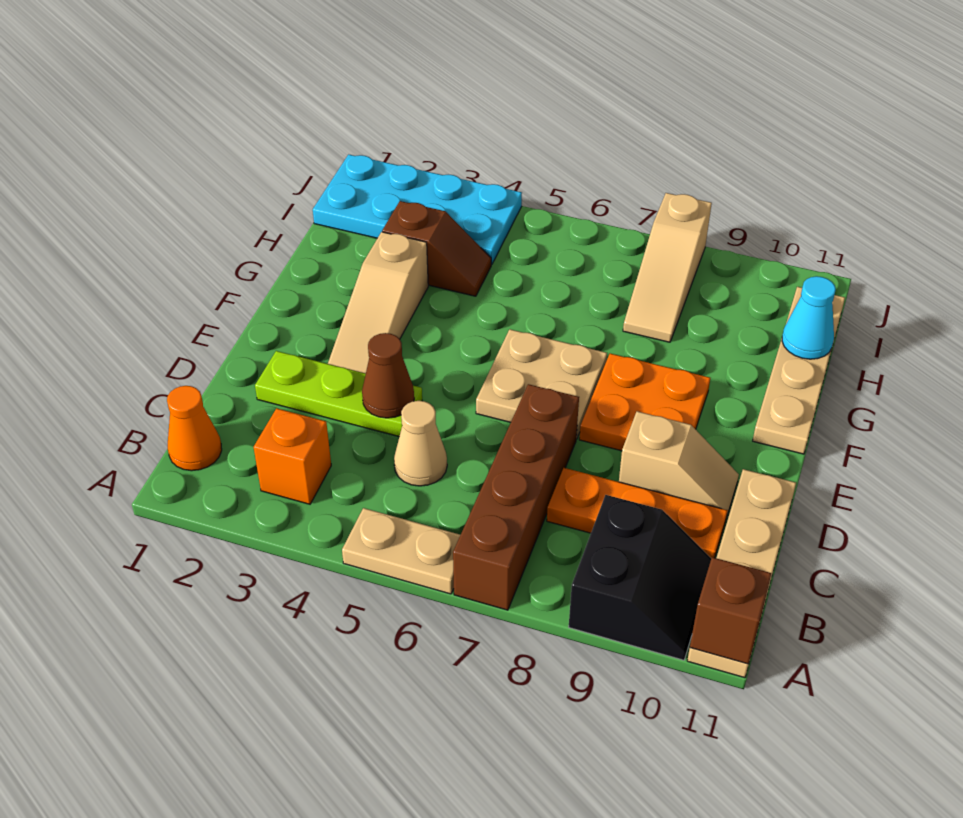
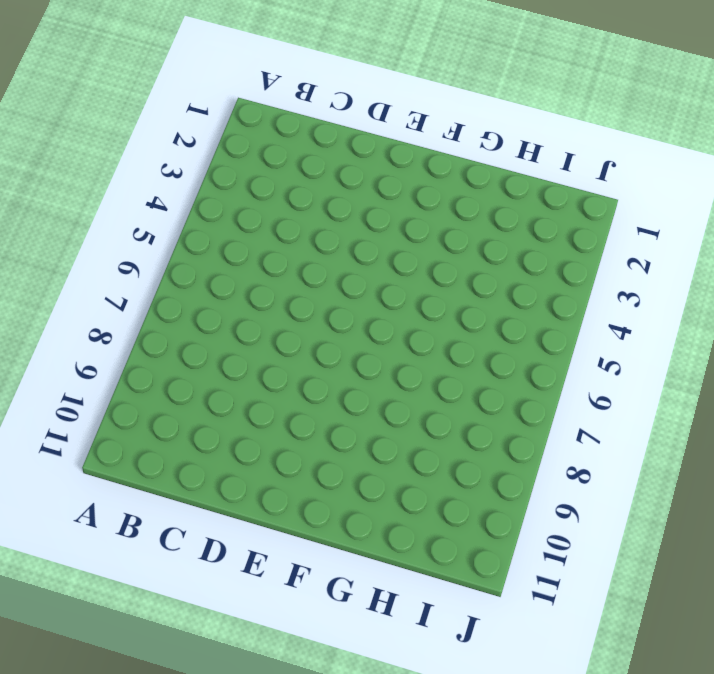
none -> tan 1x2 plate [342,508,460,594]
none -> brown 1x4 brick [453,384,579,610]
none -> black 2x2 slope [569,495,711,660]

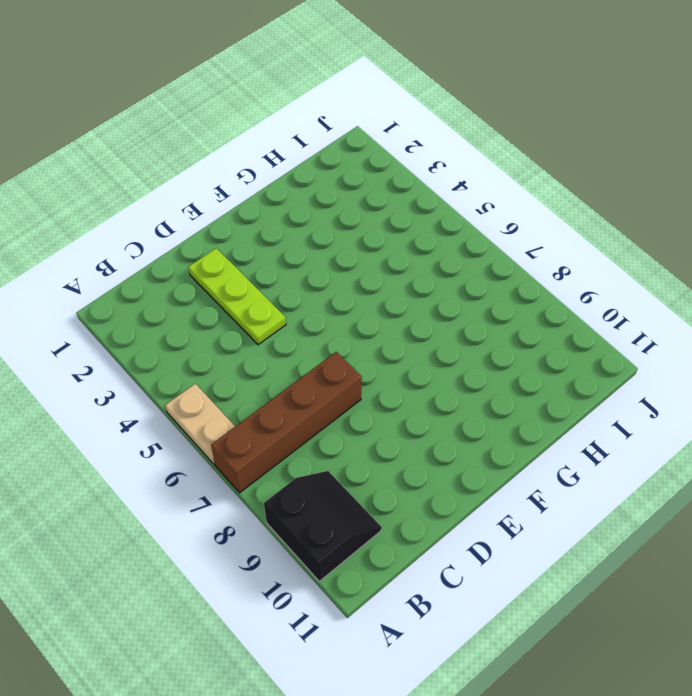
black 2x2 slope [264,471,382,581] -> black 2x2 slope turned to [569,495,711,660]
none -> tan 1x4 plate [687,469,796,678]
none -> orange 1x1 cone [167,386,222,471]
none -> orange 1x1 brick [254,408,331,504]

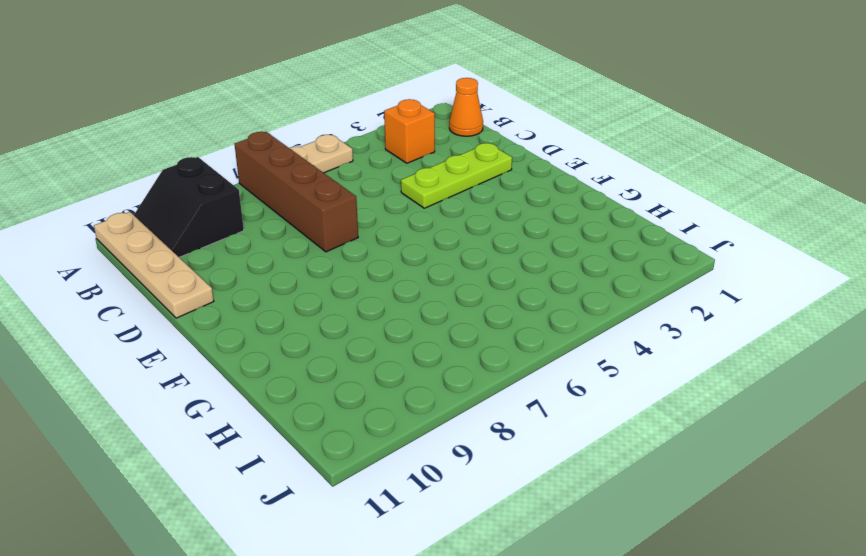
none -> tan 1x1 cone [394,401,447,486]
none -> orange 1x3 plate [547,468,728,558]
none -> tan 1x2 slope [619,411,739,519]

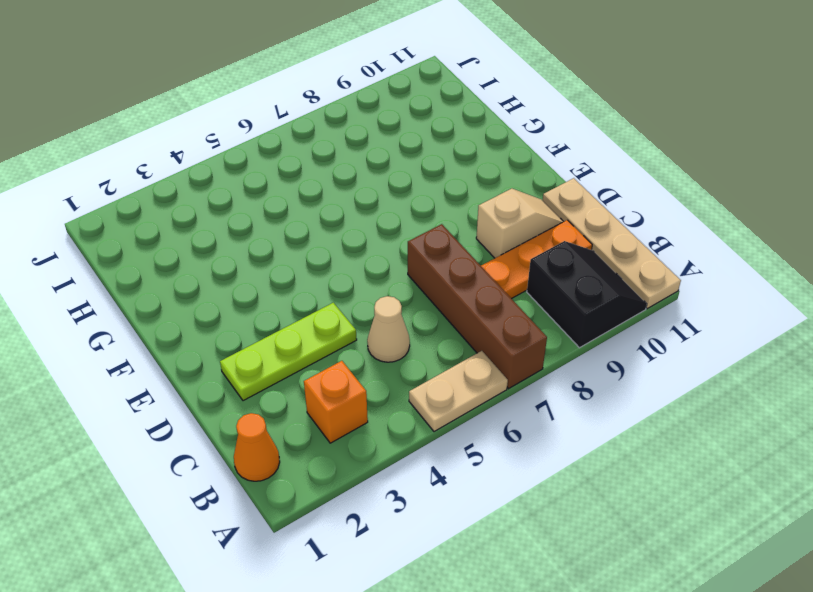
none -> tan 1x3 slope [328,232,428,373]
none -> tan 2x2 plate [476,329,607,439]
none -> orange 2x2 plate [579,354,710,451]

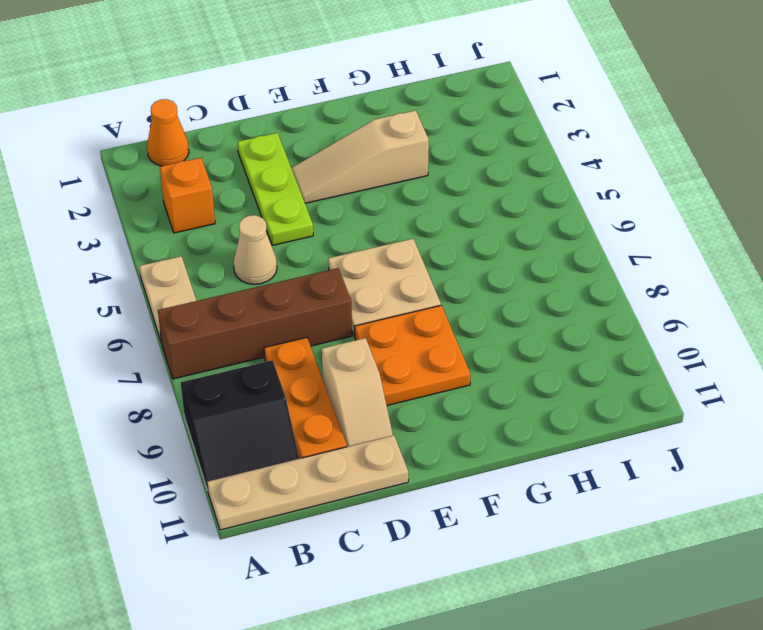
none -> tan 1x4 plate [753,287,845,454]
none -> brown 1x2 slope [382,201,491,296]
none -> tan 1x3 slope [623,193,712,342]

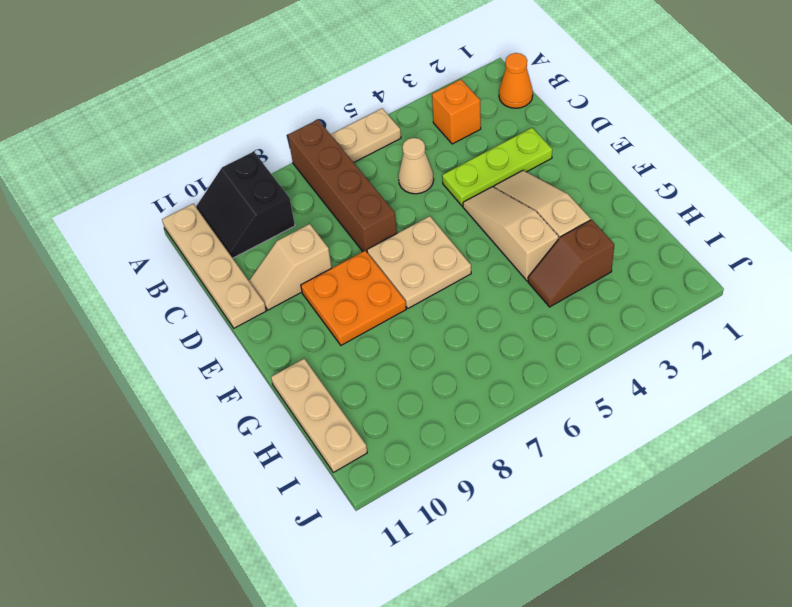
tan 1x3 slope [463,187,558,281] -> tan 1x3 slope moved to [623,193,712,342]
tan 1x3 plate [271,359,367,472] -> tan 1x4 plate [753,287,845,454]
none -> orange 1x3 plate [547,468,728,558]
none -> cyan 2x4 plate [313,155,522,265]
none -> brown 1x1 brick [690,557,771,664]

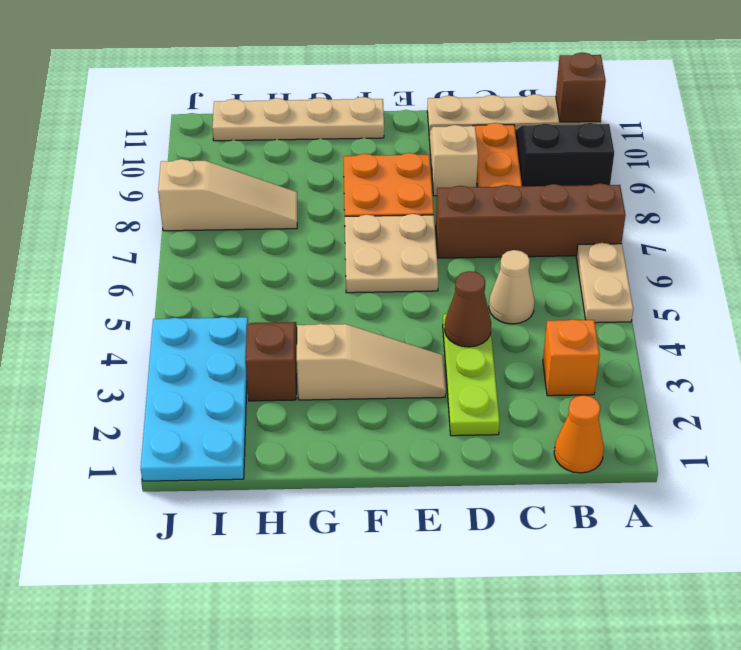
none -> cyan 1x1 cone [782,276,836,359]

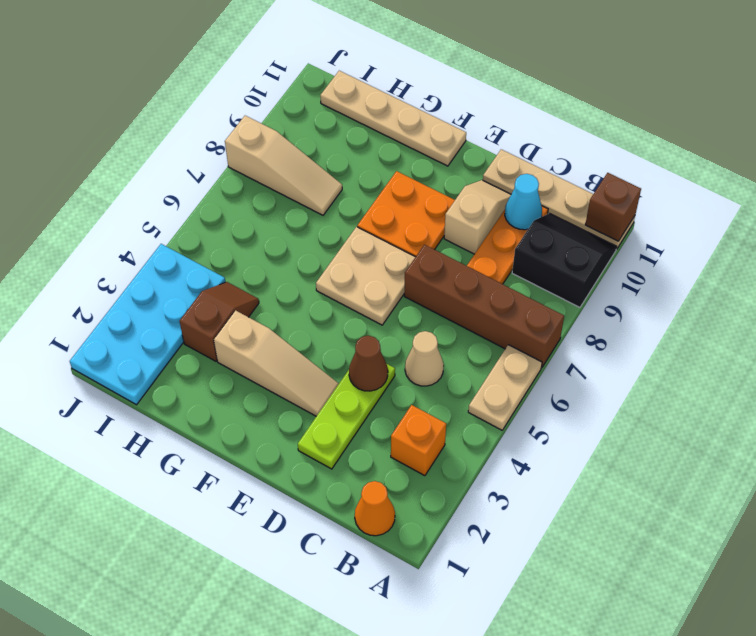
cyan 1x1 cone [505,174,542,230] -> cyan 1x1 cone moved to [782,276,836,359]

